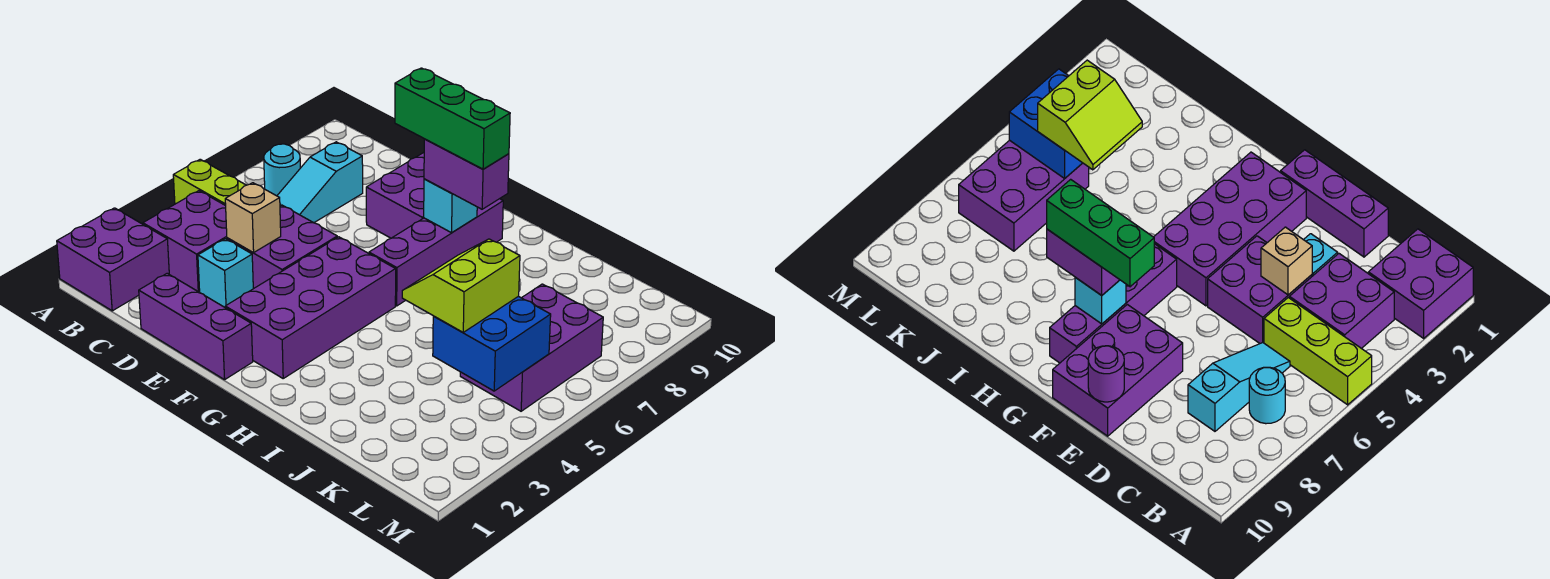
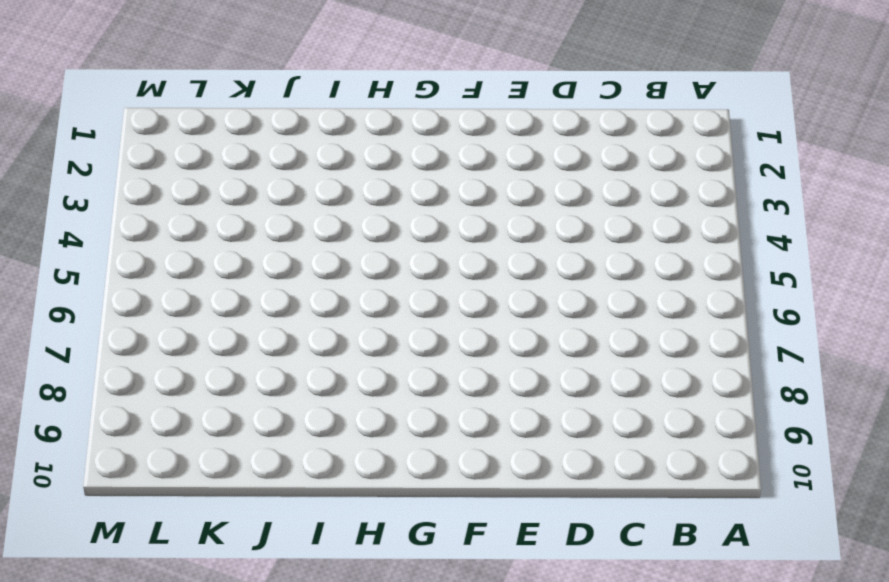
none -> purple 2x2 brick [57,208,169,311]
none -> lime 1x3 brick [173,159,281,206]
none -> purple 2x2 brick [143,191,227,292]

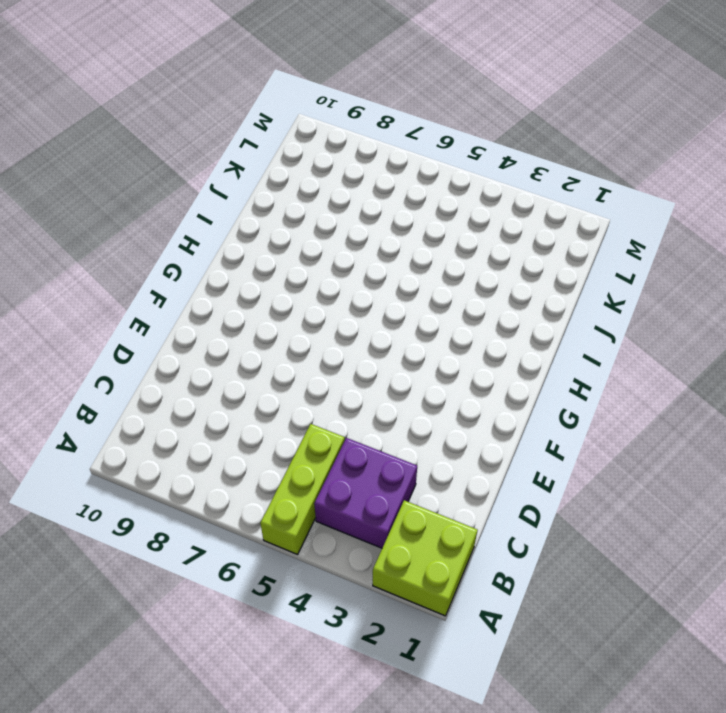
lime 2x2 brick [373,500,478,616] -> purple 2x2 brick [57,208,169,311]
none -> cyan 1x1 round brick [264,144,300,196]
none -> cyan 1x3 slope [277,142,363,223]
none -> purple 1x3 brick [139,273,253,380]

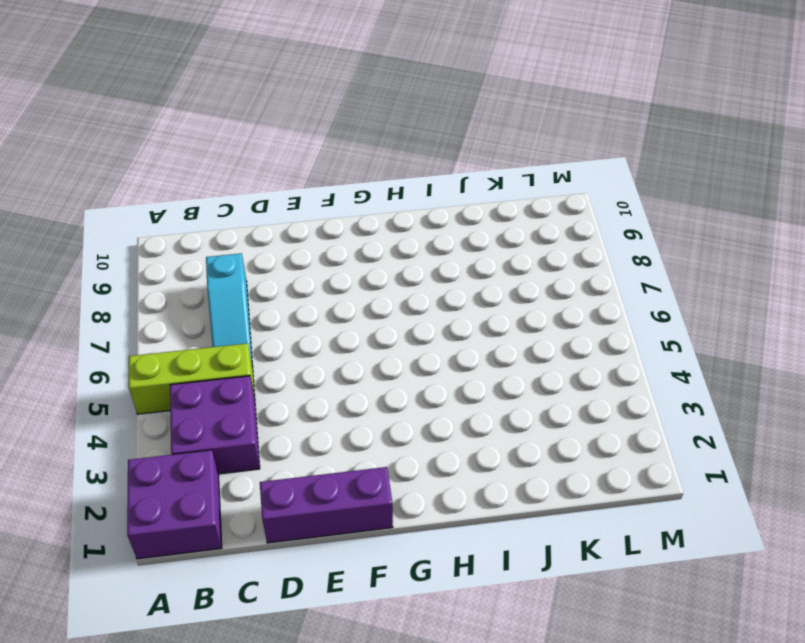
none -> cyan 1x1 round brick [264,144,300,196]
none -> cyan 1x1 brick [198,239,253,307]
none -> purple 2x2 brick [227,205,337,289]

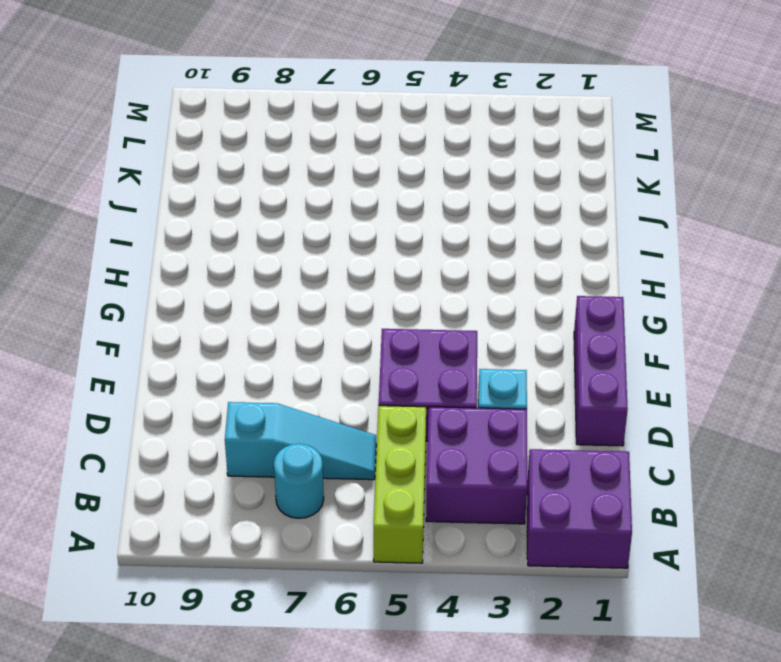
none -> purple 2x3 brick [366,153,424,238]
none -> purple 2x4 brick [225,237,396,378]
none -> purple 1x4 brick [369,199,503,306]

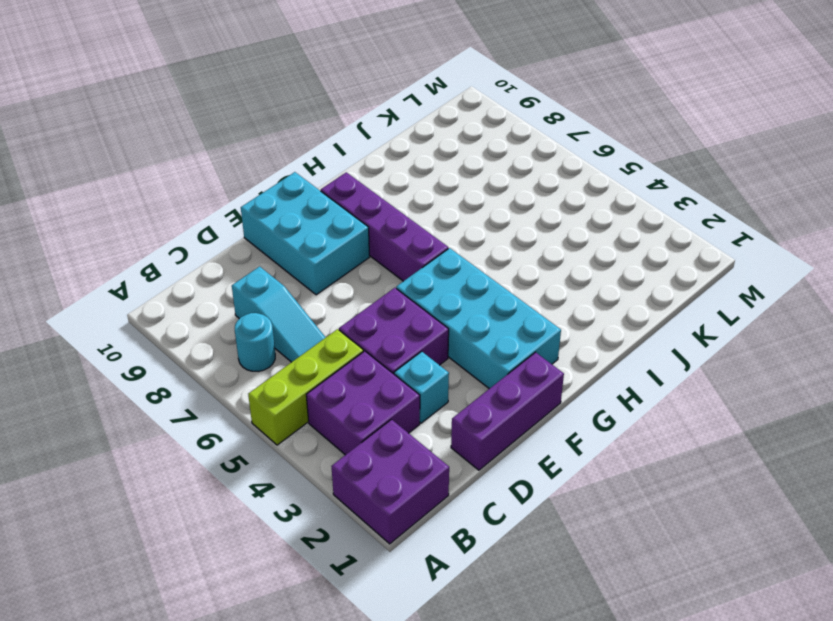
cyan 2x3 brick [241,172,370,295] -> purple 2x3 brick [366,153,424,238]
cyan 2x4 brick [396,248,561,389] -> purple 2x4 brick [225,237,396,378]
none -> purple 2x3 brick [460,284,603,411]
none -> tan 1x1 brick [225,183,281,253]
none -> purple 1x1 round brick [1088,346,1124,402]

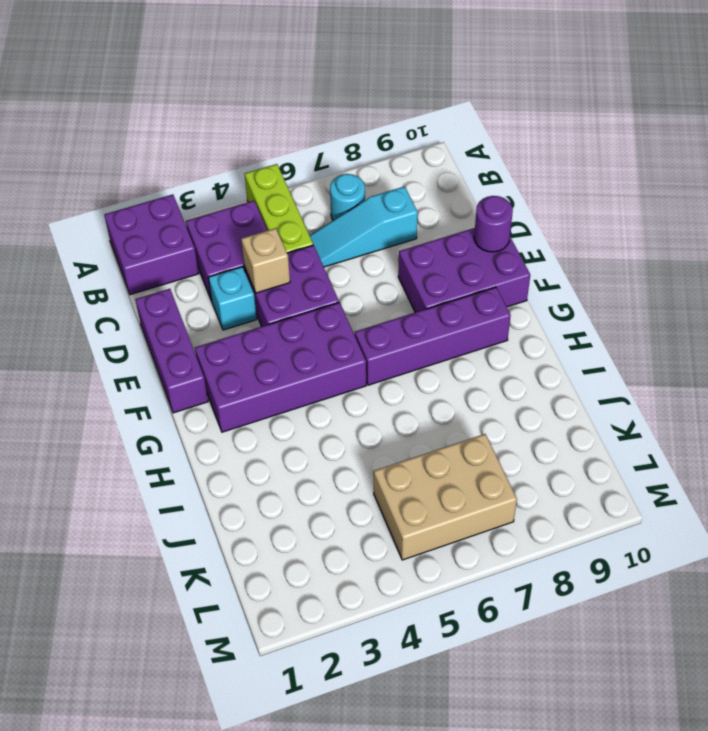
tan 2x3 brick [374,434,517,560] -> purple 2x3 brick [460,284,603,411]
none -> cyan 1x1 brick [424,179,477,233]
none -> blue 2x2 brick [433,296,551,391]
none -> purple 1x2 brick [424,139,509,209]

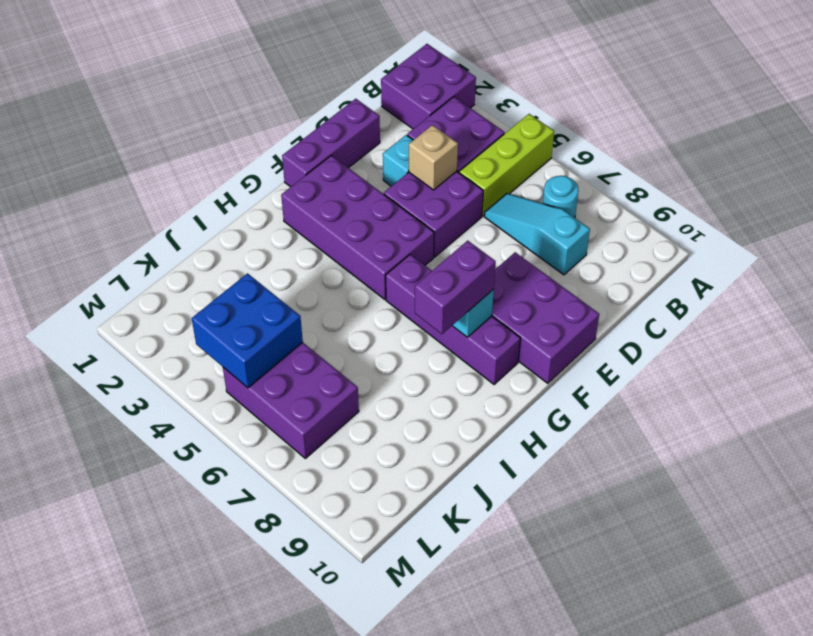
none -> purple 1x1 round brick [1088,346,1124,402]
none -> lime 2x2 slope [402,239,520,332]
none -> green 1x3 brick [395,68,510,169]

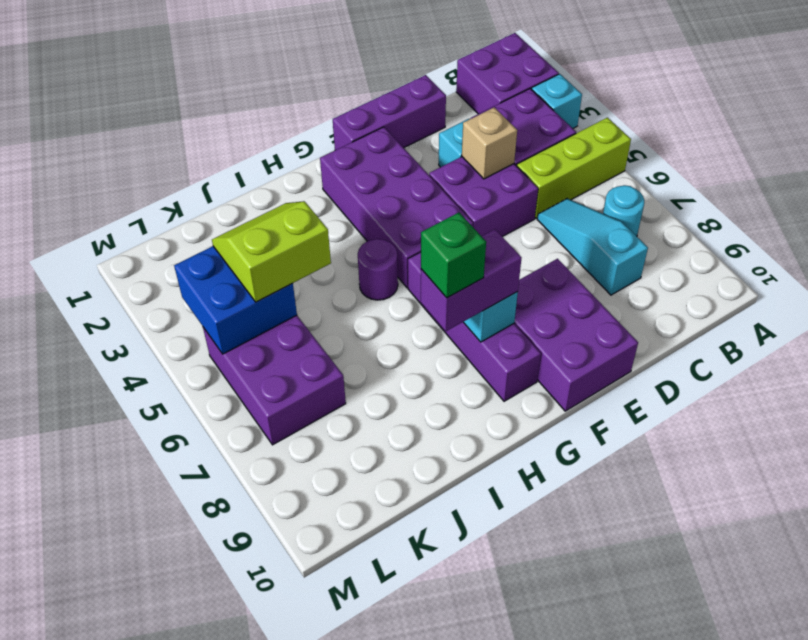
cyan 1x1 brick [532,74,582,128] -> none
purple 1x1 round brick [358,239,398,300] -> purple 1x1 round brick moved to [1088,346,1124,402]
green 1x1 brick [421,212,486,298] -> green 1x3 brick [395,68,510,169]
lime 2x2 slope [212,201,331,302] -> lime 2x2 slope turned to [402,239,520,332]

